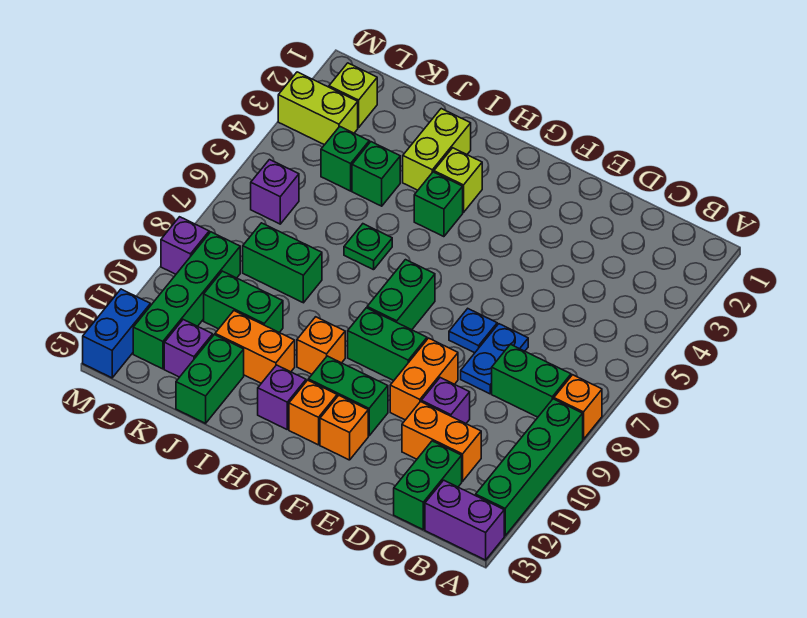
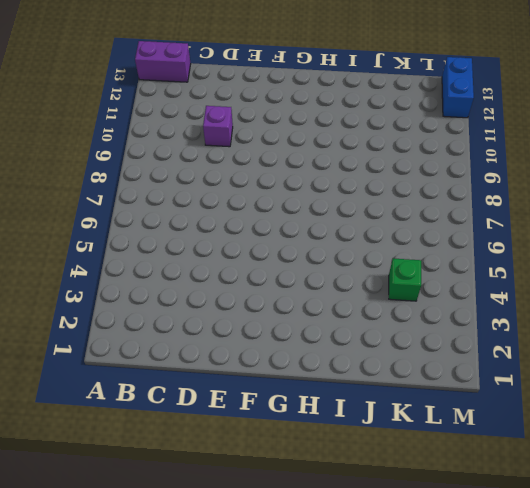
none -> orange 1x1 brick [554,375,602,439]
none -> green 1x4 brick [476,399,583,536]
none -> green 1x2 brick [492,344,571,417]
none -> orange 1x2 brick [402,402,481,481]

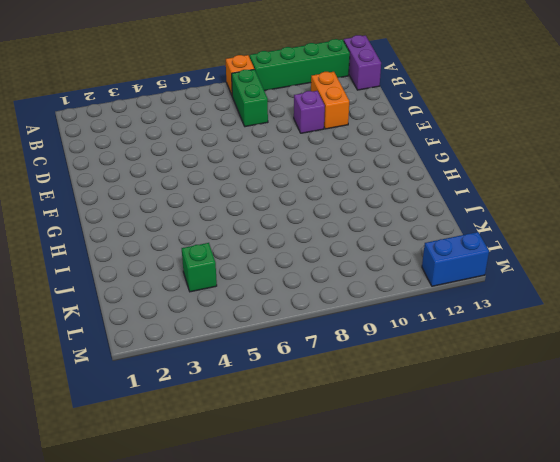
none -> green 1x2 brick [394,441,462,529]
none -> blue 1x2 plate [461,324,528,394]
none -> blue 1x1 plate [449,309,497,353]
none -> orange 1x2 brick [390,338,458,420]

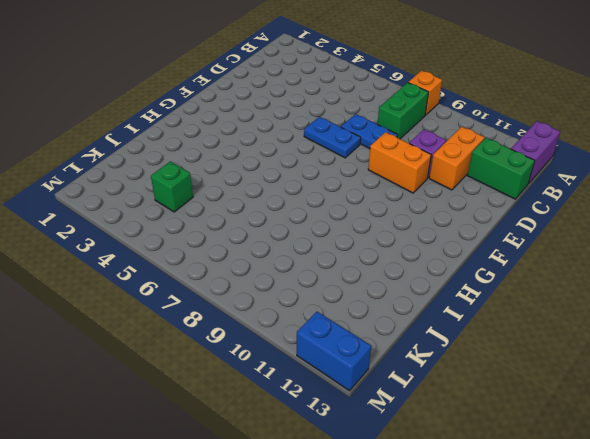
blue 1x2 plate [304,117,361,158] -> blue 1x1 plate [449,309,497,353]
none -> green 1x4 brick [476,399,583,536]
none -> green 1x2 brick [348,308,427,381]
none -> green 1x2 brick [308,356,388,436]
none -> orange 1x1 brick [320,396,368,460]

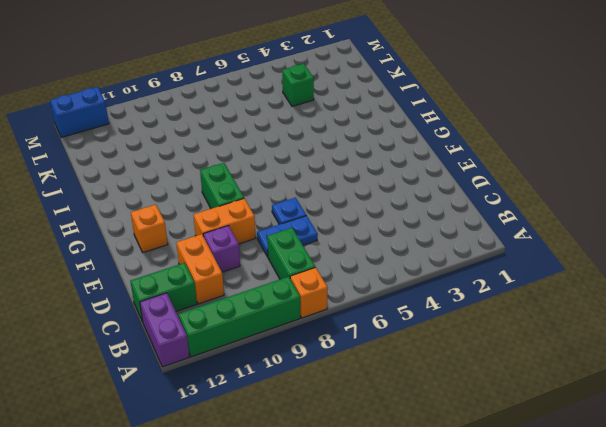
none -> green 1x2 brick [308,356,388,436]
none -> green 1x2 brick [367,260,435,330]
none -> orange 1x1 brick [289,380,337,445]
none -> lime 1x1 brick [434,148,482,212]

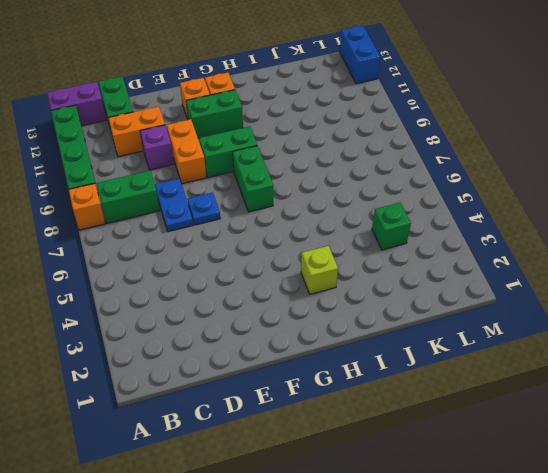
none -> green 1x1 brick [414,172,463,237]
none -> orange 1x1 brick [297,317,345,374]
none -> purple 1x1 brick [258,365,306,429]
none -> lime 1x2 brick [403,109,471,190]

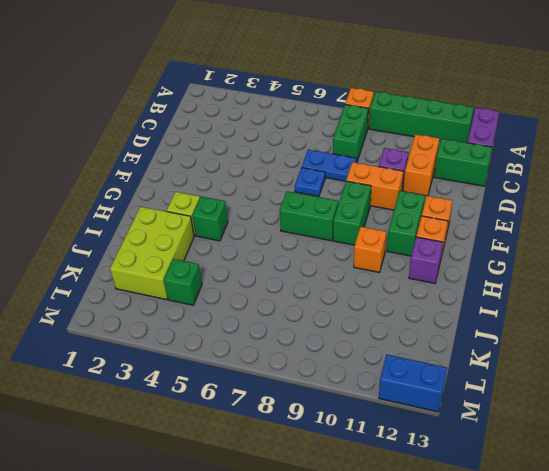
lime 2x3 brick [110,207,194,300] -> lime 1x2 brick [403,109,471,190]
none -> green 1x1 plate [344,224,392,270]
none -> orange 1x2 brick [215,311,295,383]
none -> green 1x1 brick [352,142,400,206]
none -> green 1x2 brick [243,223,322,303]

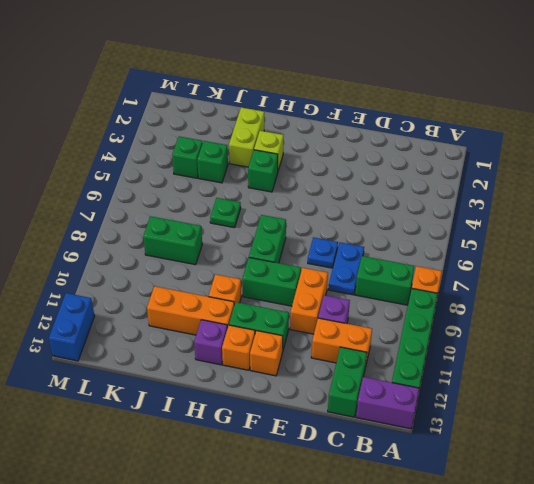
orange 1x3 brick [147,286,234,335] -> orange 1x2 brick [215,311,295,383]
none -> green 1x2 brick [204,271,283,333]
none -> green 1x2 brick [176,335,244,423]
none -> purple 1x1 brick [164,320,213,377]
none -> lime 1x1 brick [329,63,377,128]

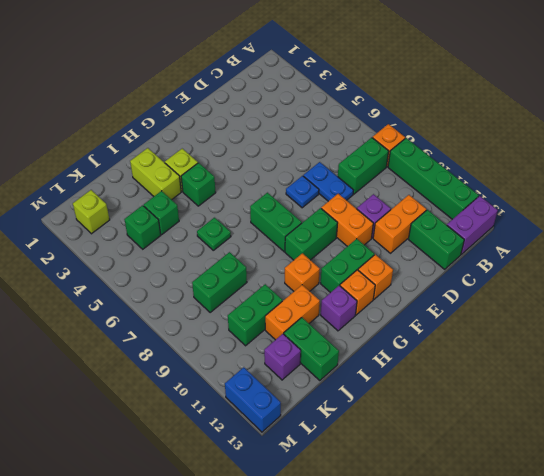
none -> lime 1x2 brick [278,72,358,145]
none -> purple 1x1 brick [251,160,299,224]
none -> green 1x4 brick [133,232,240,369]
none -> purple 1x1 brick [161,217,209,274]

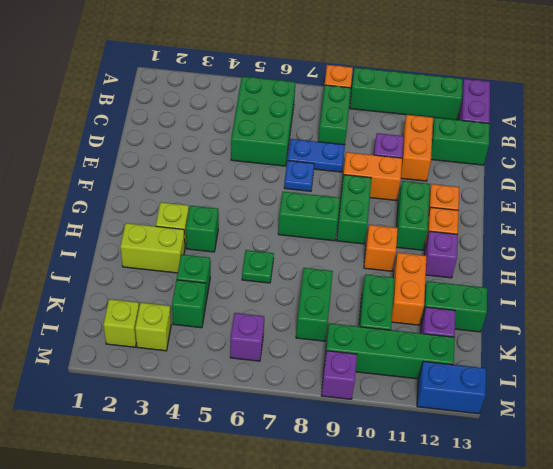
green 2x3 brick [231,76,295,166] -> none
lime 1x1 brick [135,303,171,351] -> lime 1x2 brick [278,72,358,145]

